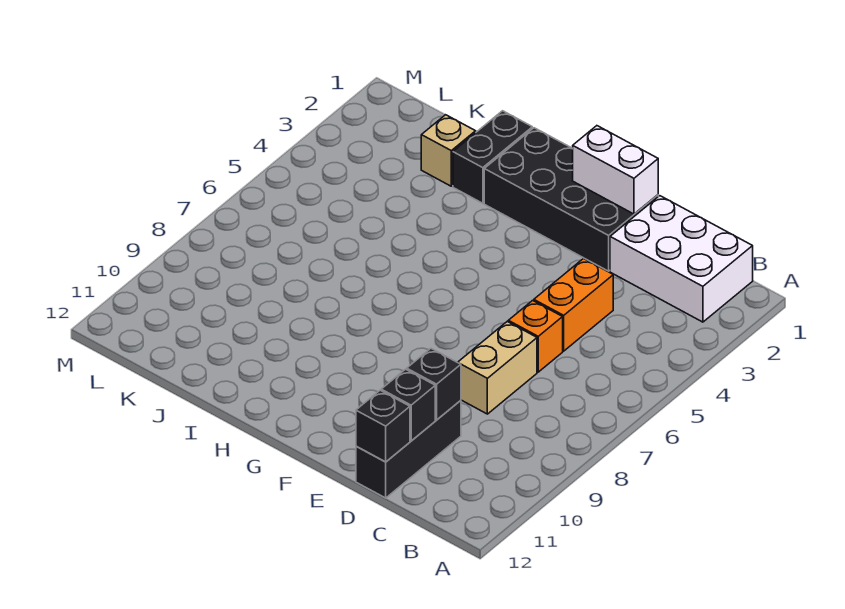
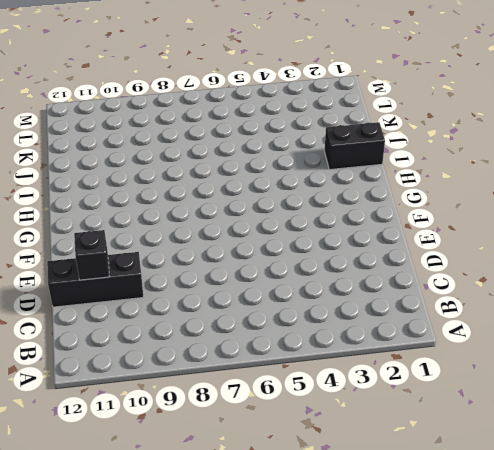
none -> white 2x3 brick [610,196,753,322]
none -> orange 1x2 brick [534,259,613,351]
none -> orange 1x1 brick [508,301,563,372]

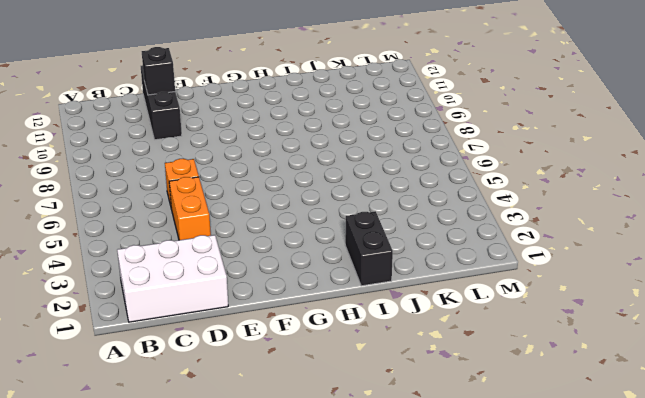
none -> tan 1x2 brick [458,322,537,414]
none -> black 2x4 brick [484,128,658,271]
none -> tan 1x1 brick [421,115,476,186]

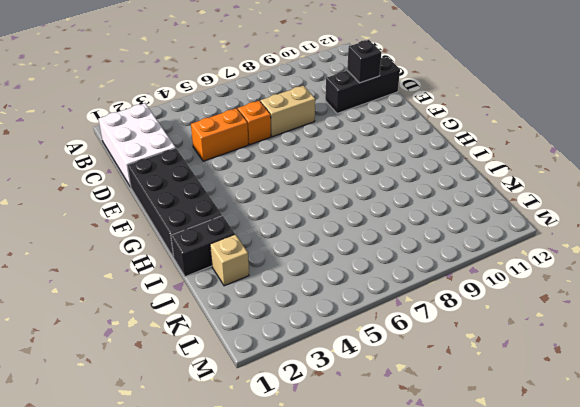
none -> black 1x1 brick [407,349,461,420]
none -> black 1x1 brick [356,390,410,462]
none -> white 1x2 brick [573,126,658,214]

